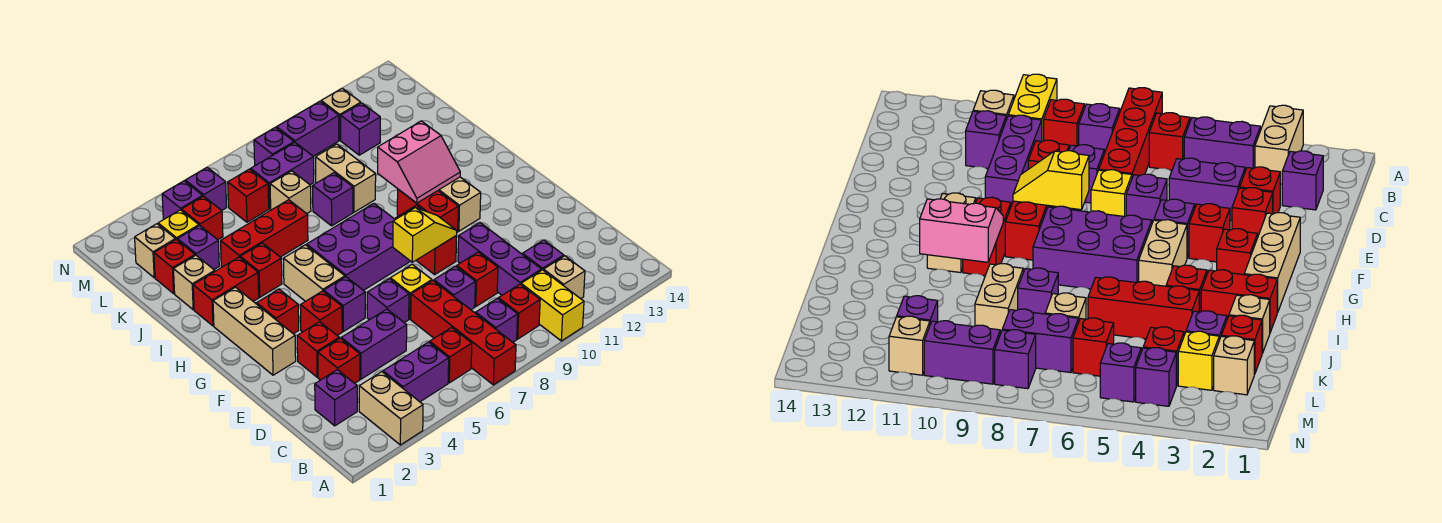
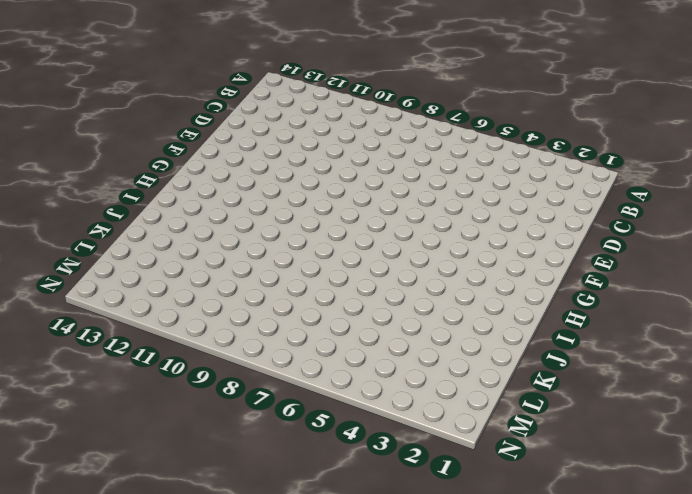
none -> tan 1x2 brick [359,372,423,445]
none -> red 1x4 brick [411,281,516,385]
none -> yellow 1x2 brick [521,270,584,341]
none -> purple 1x2 brick [383,342,449,402]

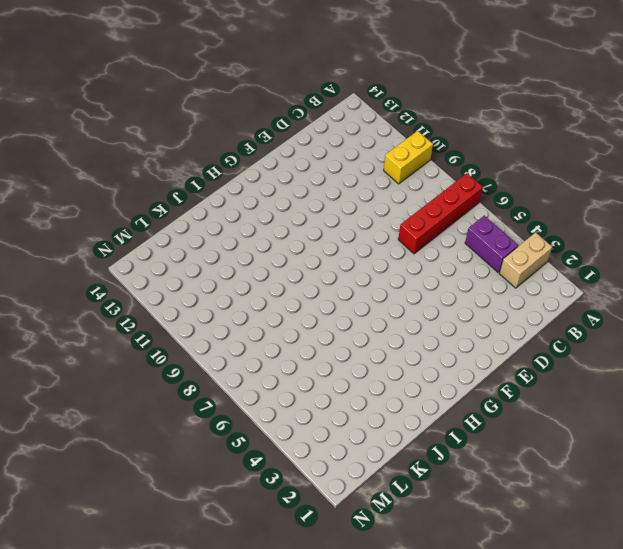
none -> red 1x1 brick [430,327,472,383]
none -> purple 1x1 brick [476,299,518,342]
none -> red 1x1 brick [498,284,540,339]
none -> tan 1x1 brick [544,256,585,299]

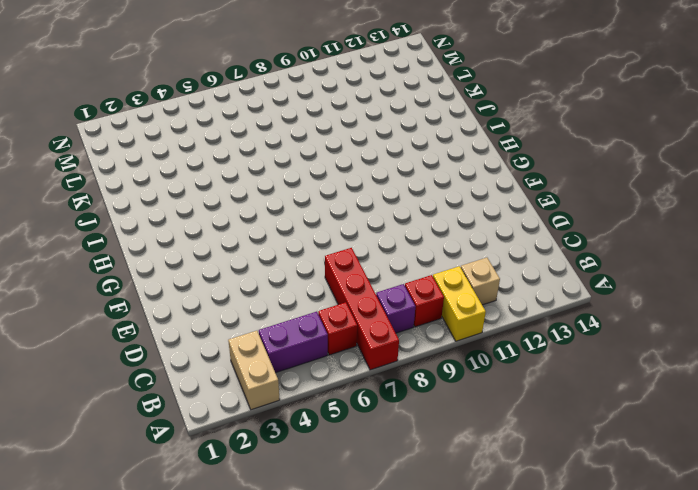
none -> purple 1x1 brick [315,370,357,426]
none -> purple 1x3 brick [458,223,541,295]
none -> purple 1x1 brick [523,240,564,270]
none -> red 1x1 brick [318,338,360,383]

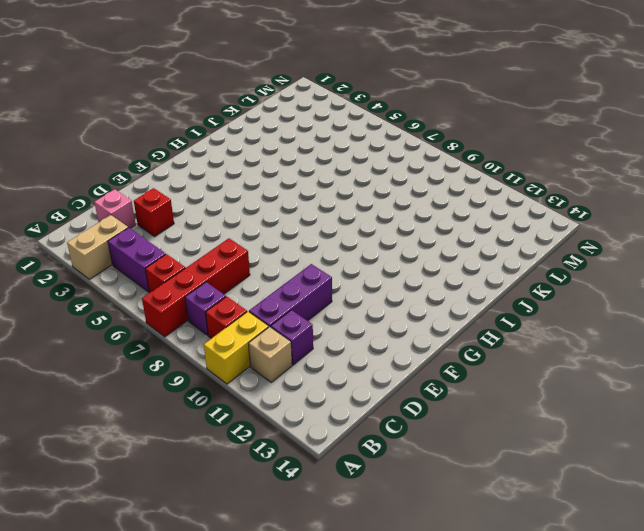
pink 1x1 brick [94,189,136,228] -> purple 1x1 brick [315,370,357,426]
none -> purple 1x2 brick [341,309,407,379]
none -> purple 1x1 brick [434,266,475,310]
none -> red 1x1 brick [457,252,498,307]
none -> red 1x1 brick [297,322,339,377]

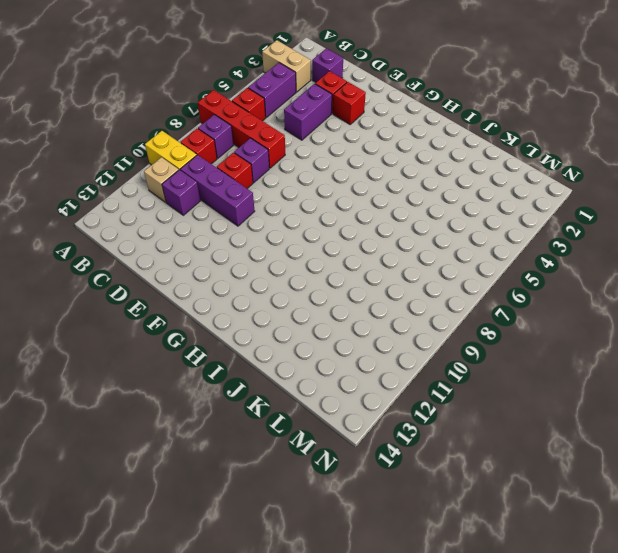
none -> purple 1x1 brick [367,279,409,323]
none -> yellow 1x1 brick [390,264,432,319]
none -> tan 1x3 brick [213,287,296,375]
none -> red 1x1 brick [300,291,342,335]

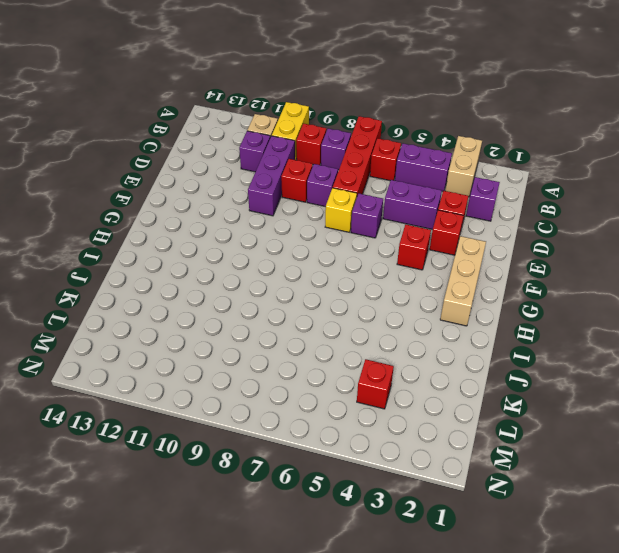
none -> purple 1x1 brick [324,277,365,331]
none -> red 1x2 brick [395,205,457,275]
none -> red 1x1 brick [257,289,299,334]
none -> tan 1x2 brick [283,245,345,301]

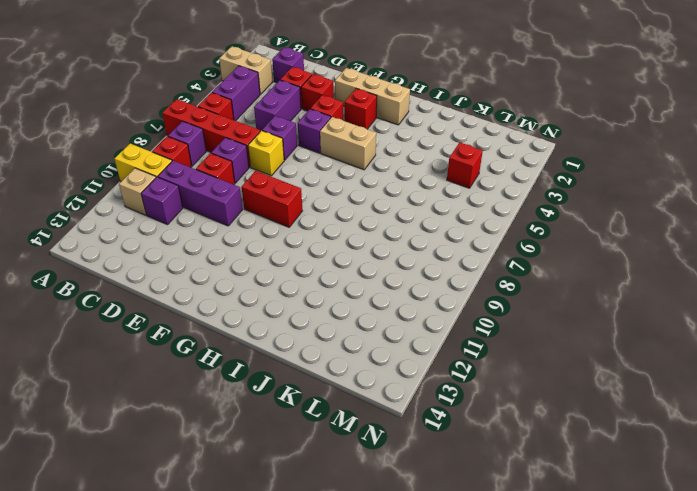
none -> purple 2x3 brick [307,204,410,290]
none -> red 1x2 brick [397,189,458,232]
none -> tan 1x2 brick [438,177,481,231]
none -> red 1x2 brick [193,257,259,326]

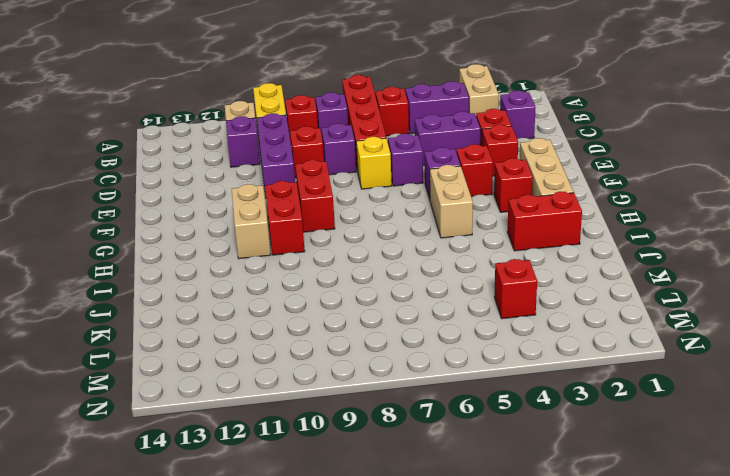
none -> purple 2x3 brick [307,204,410,290]
none -> red 1x1 brick [240,243,282,297]
none -> tan 1x1 brick [174,255,215,310]
none -> red 1x3 brick [221,200,308,267]

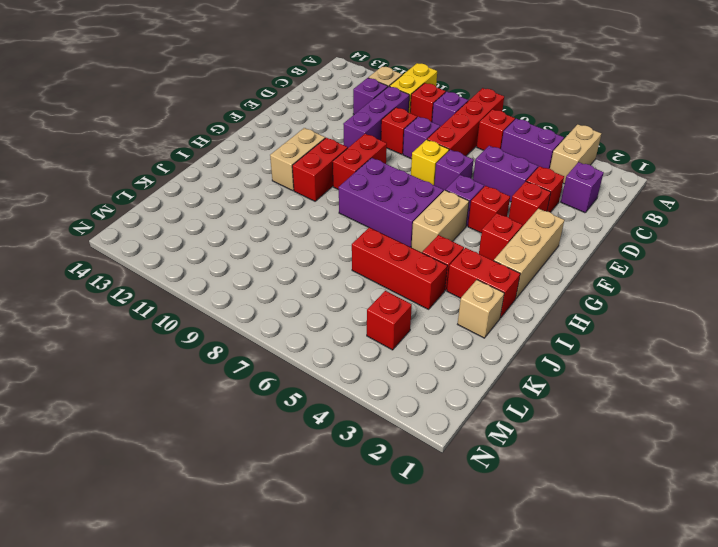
none -> purple 1x1 brick [313,173,353,226]
none -> tan 1x2 brick [316,144,376,212]
none -> red 1x1 brick [154,239,195,293]
none -> purple 1x1 brick [178,226,219,269]

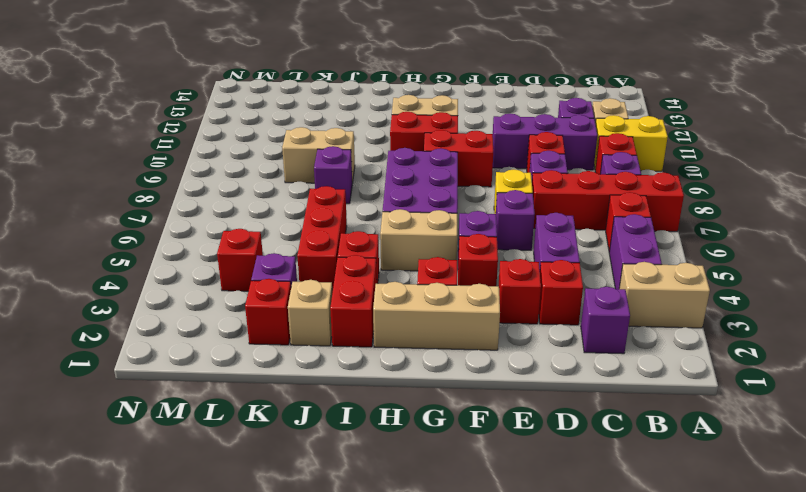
none -> tan 1x1 brick [270,171,311,214]
none -> tan 1x1 brick [135,224,175,278]
none -> yellow 1x1 brick [158,210,199,240]
none -> red 1x1 brick [228,169,269,222]

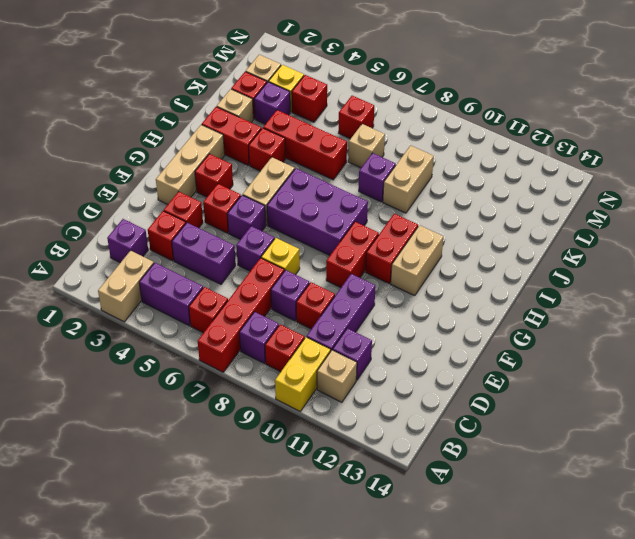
none -> purple 1x2 brick [251,143,314,209]
none -> purple 1x1 brick [341,103,380,155]
none -> purple 1x1 brick [162,181,203,220]
none -> purple 1x1 brick [185,167,227,210]

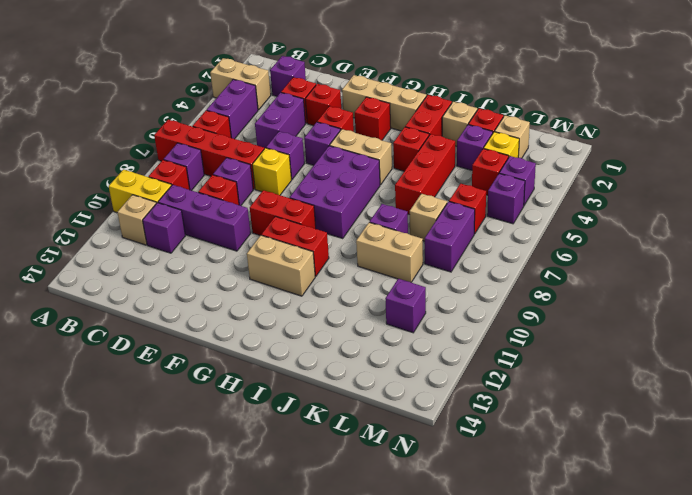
none -> purple 1x1 brick [254,128,294,166]
none -> purple 1x2 brick [277,101,339,156]
none -> tan 1x1 brick [321,88,361,140]
none -> yellow 1x2 slope [393,208,457,262]

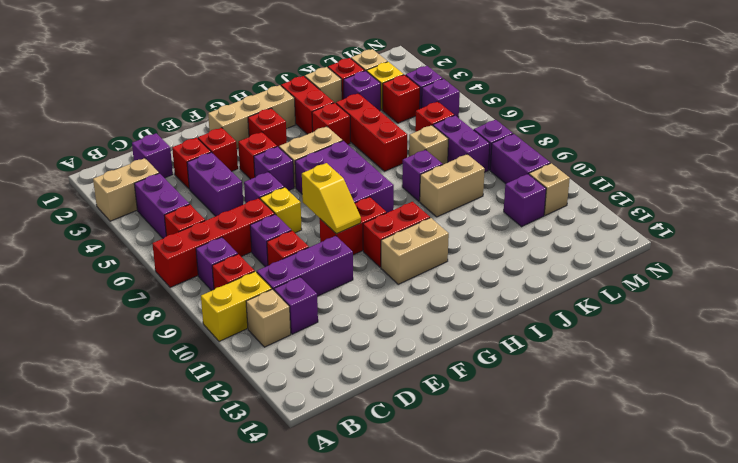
none -> pink 2x2 slope [378,121,460,203]

